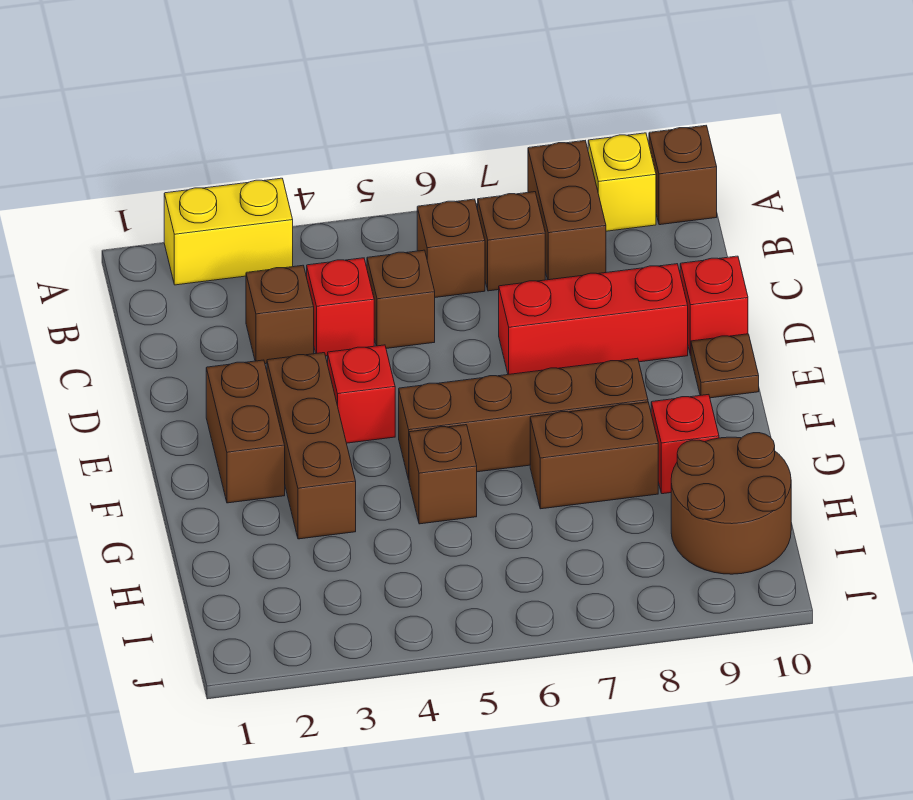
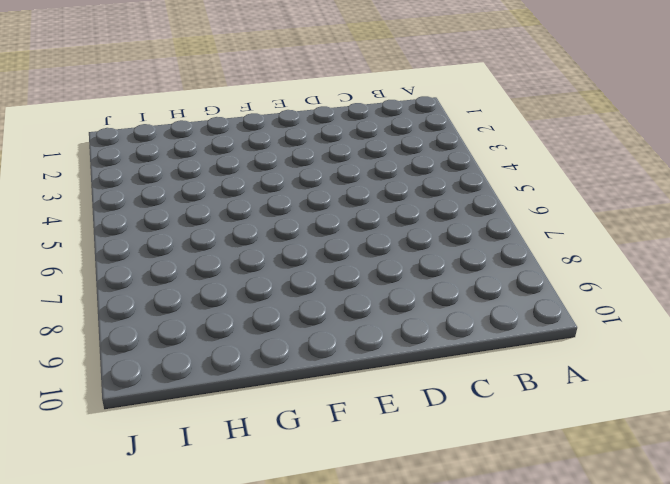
none -> yellow 1x2 brick [164,178,293,285]
none -> brown 1x2 brick [528,141,606,280]
none -> yellow 1x1 brick [588,133,656,231]

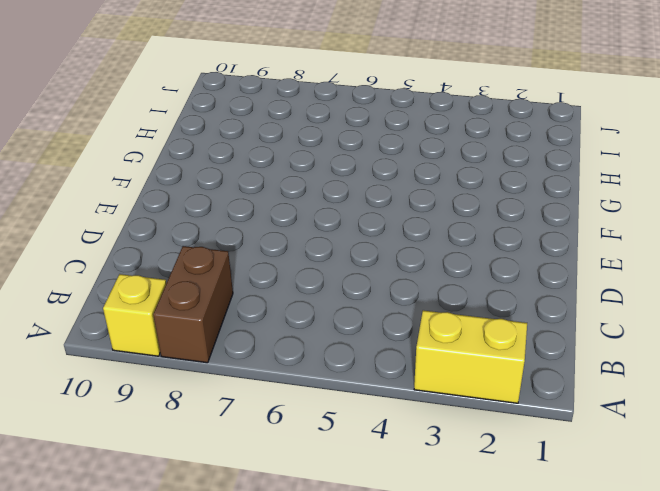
none -> brown 1x1 brick [649,126,717,225]
none -> brown 1x1 brick [417,199,485,297]
none -> brown 1x1 brick [478,192,545,291]

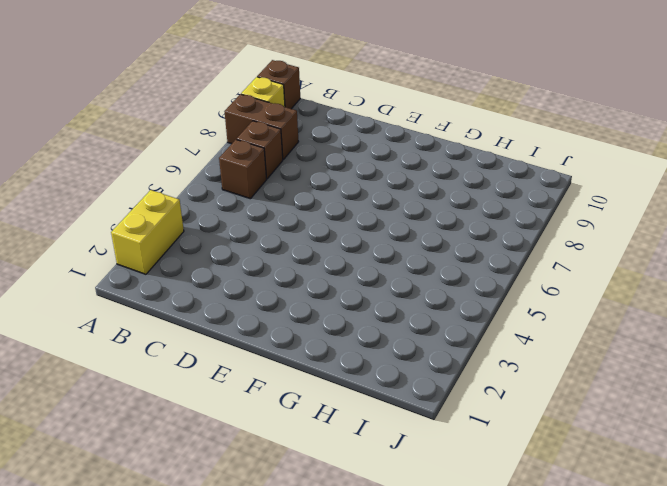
none -> brown 1x1 brick [246,265,314,364]
none -> red 1x1 brick [307,258,374,356]
none -> brown 1x1 brick [367,250,435,348]

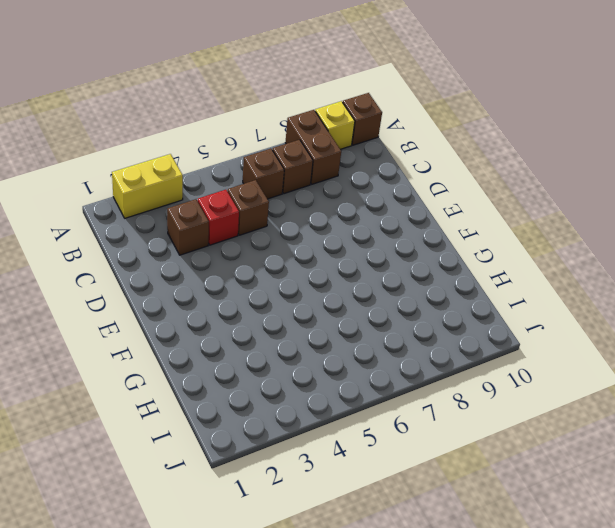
none -> red 1x3 brick [499,264,688,375]
none -> red 1x1 brick [680,256,748,355]
none -> brown 1x2 brick [206,360,285,503]

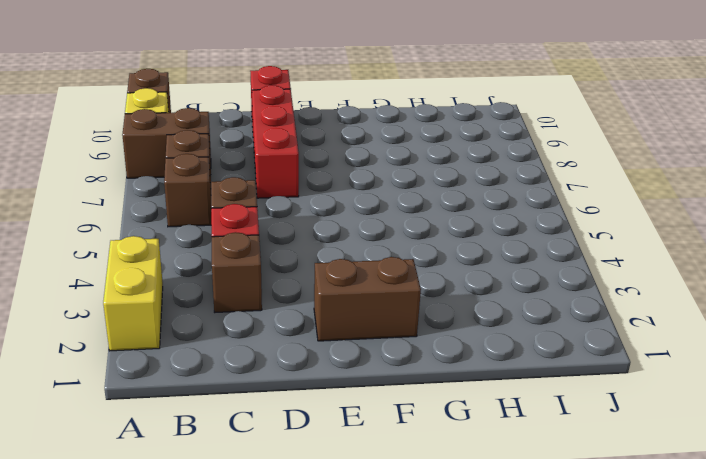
none -> brown 1x3 brick [267,353,356,539]
none -> red 1x1 brick [328,345,395,443]
none -> brown 1x1 plate [691,334,759,398]

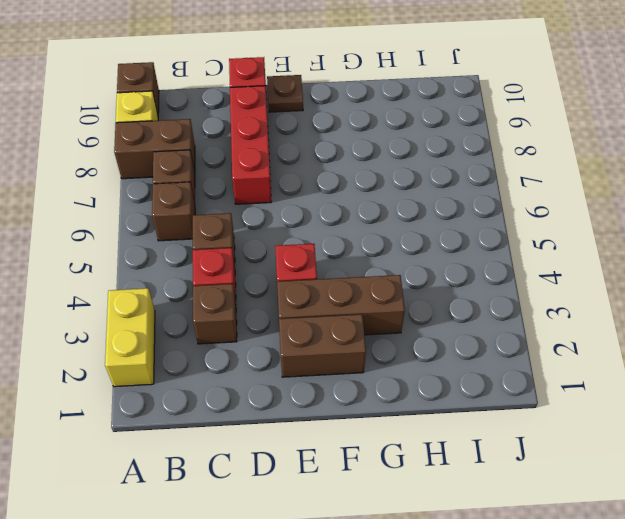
none -> brown 1x4 brick [399,358,648,480]
none -> brown 1x1 brick [409,425,477,524]
none -> brown 1x2 brick [530,402,658,509]

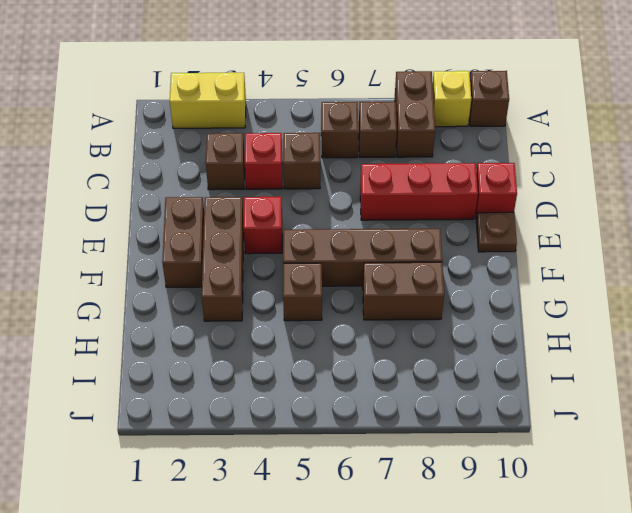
none -> red 1x1 brick [651,394,719,494]
none -> brown 2x2 round brick [671,433,791,574]

